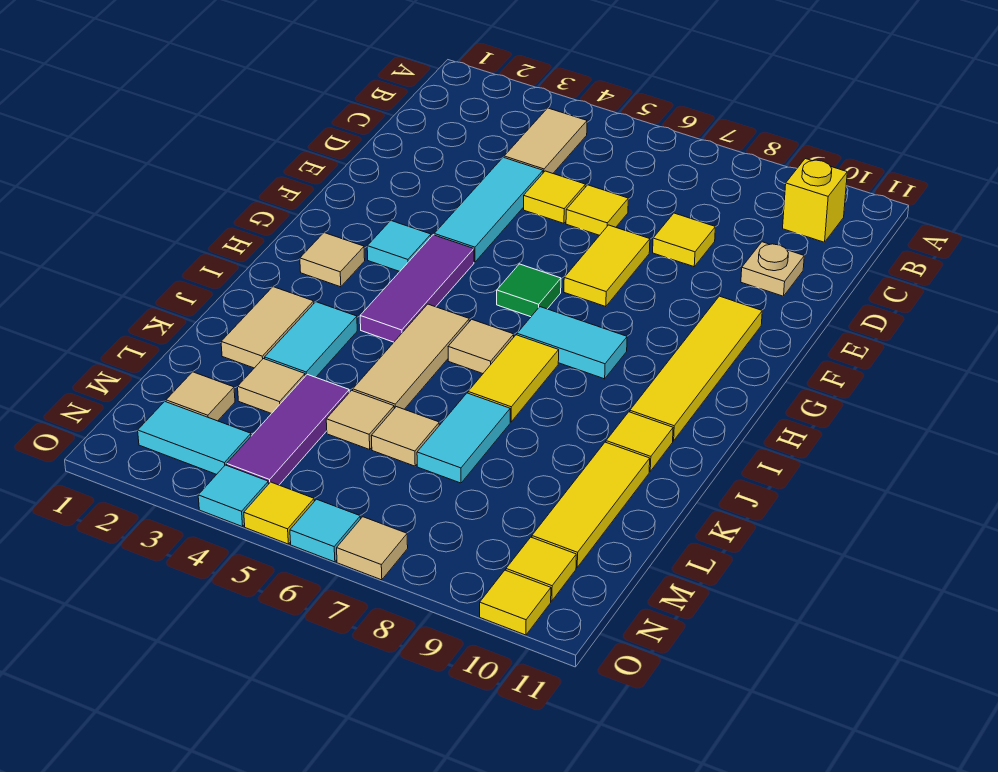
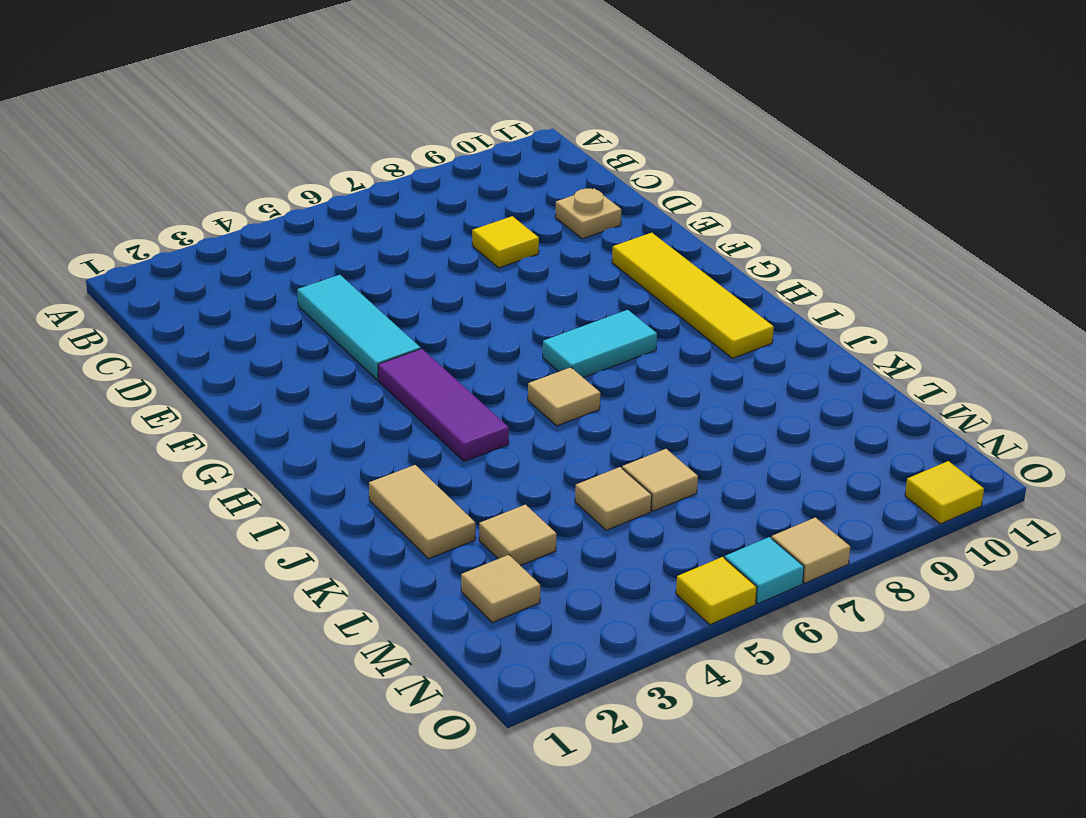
none -> tan 1x2 tile [504,108,587,173]
none -> yellow 1x1 brick [783,159,847,242]
none -> yellow 1x1 tile [524,171,586,223]
none -> yellow 1x1 tile [566,185,628,235]

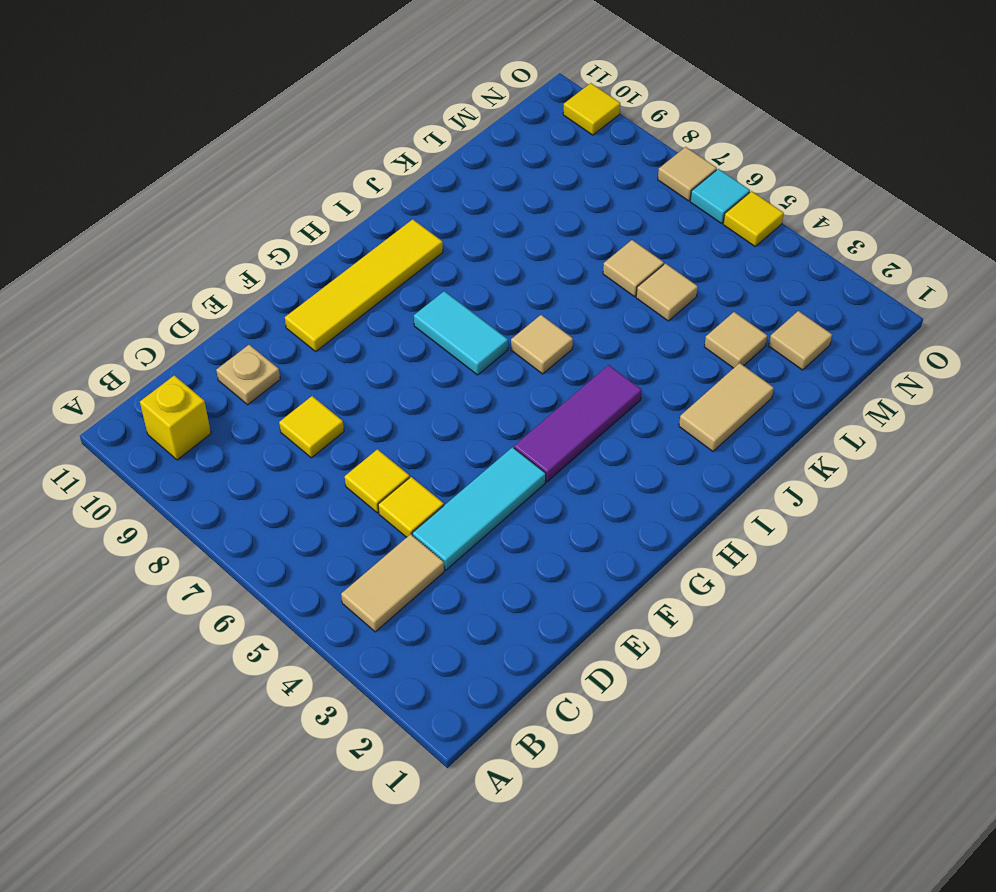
none -> yellow 1x2 tile [564,225,650,307]
none -> cyan 1x1 tile [367,221,431,272]
none -> green 1x1 tile [497,264,561,317]
none -> tan 1x1 tile [300,233,365,287]

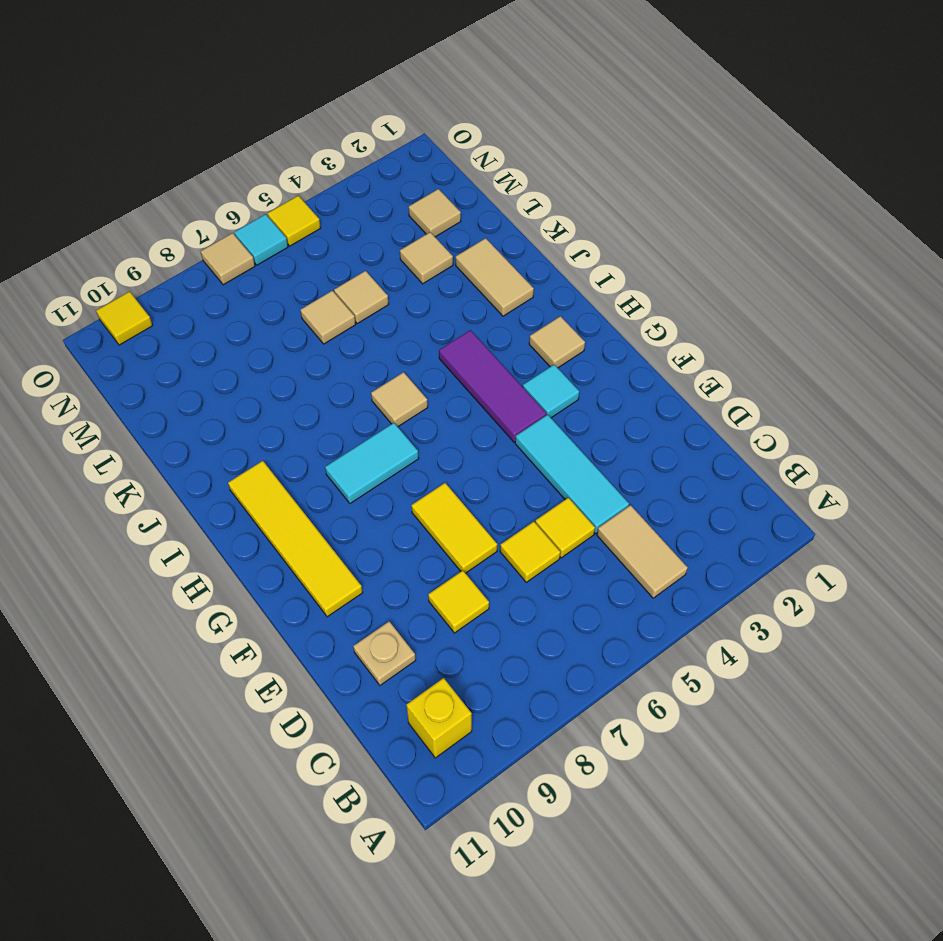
none -> green 1x1 tile [497,264,561,317]
none -> tan 1x3 tile [353,304,469,409]
none -> yellow 1x2 tile [468,335,559,422]
none -> cyan 1x2 tile [265,302,357,377]

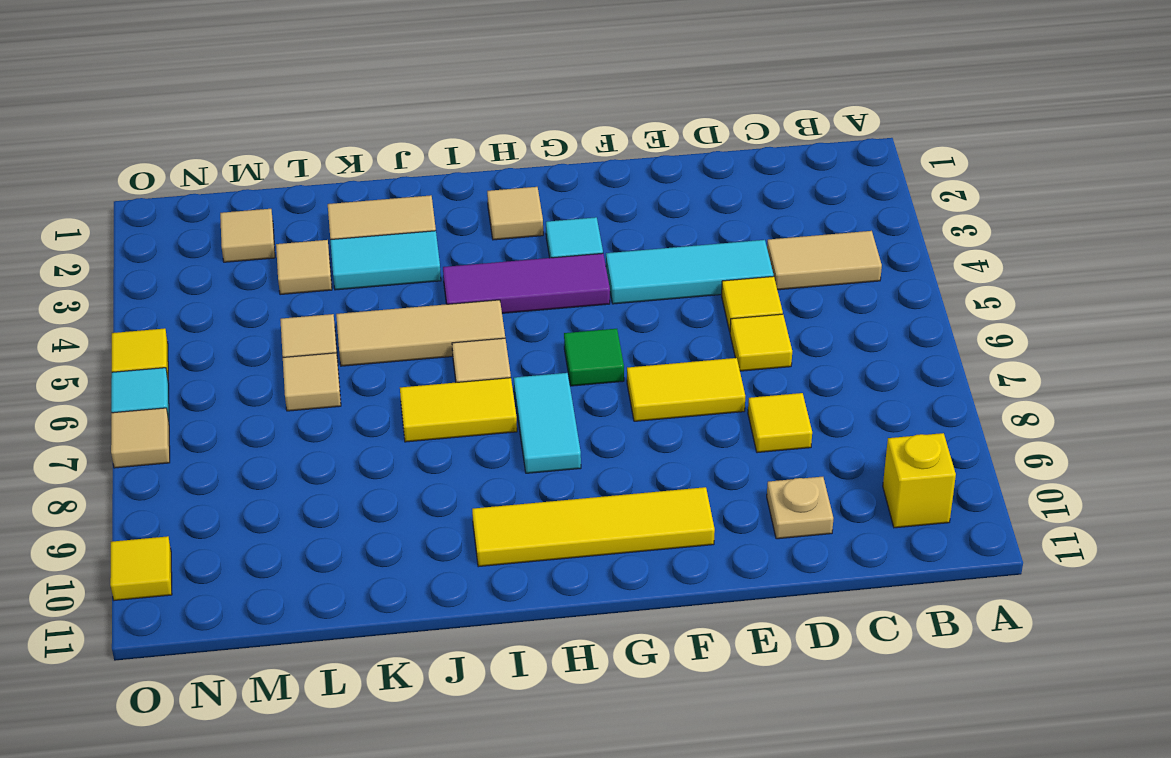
none -> yellow 1x1 tile [606,412,673,471]
none -> cyan 1x2 tile [417,393,510,483]
none -> yellow 1x3 tile [532,442,650,567]
none -> purple 1x3 tile [227,374,349,485]

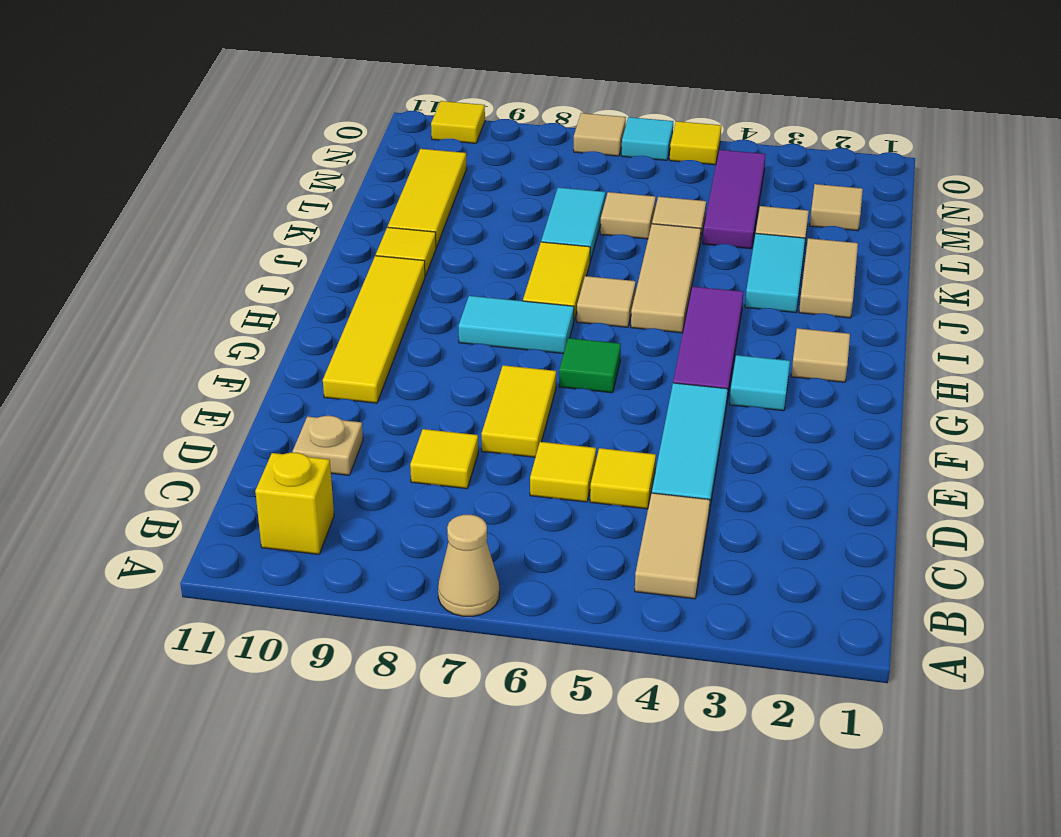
tan 1x1 cone [438,515,499,616] -> none
none -> cyan 1x2 tile [138,402,251,474]
none -> yellow 1x1 tile [506,537,576,601]
none -> cyan 1x1 tile [198,465,268,527]

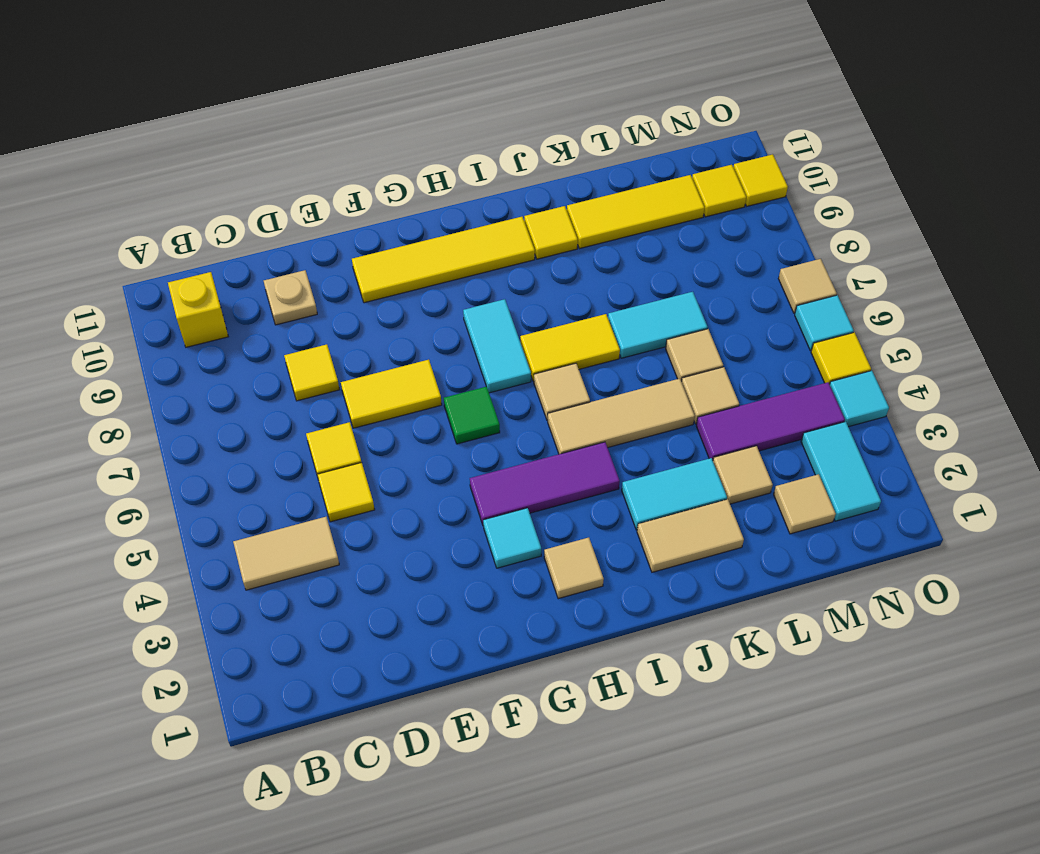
none -> cyan 1x3 tile [434,157,543,262]

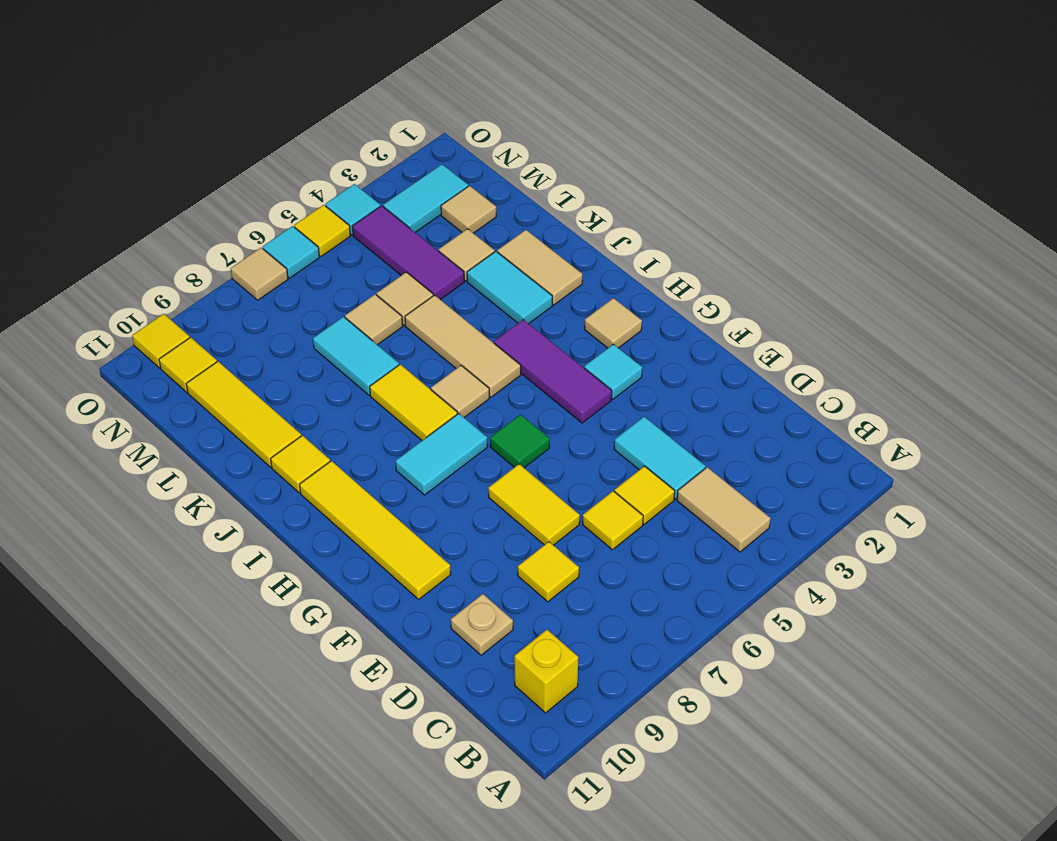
cyan 1x2 tile [614,417,706,499] -> cyan 1x3 tile [434,157,543,262]

